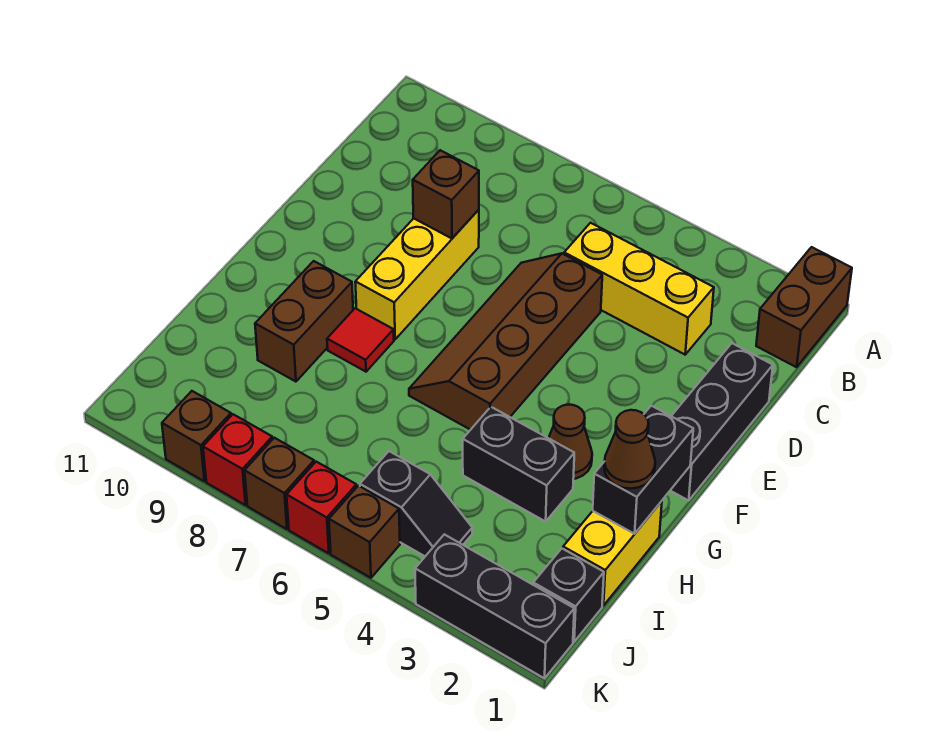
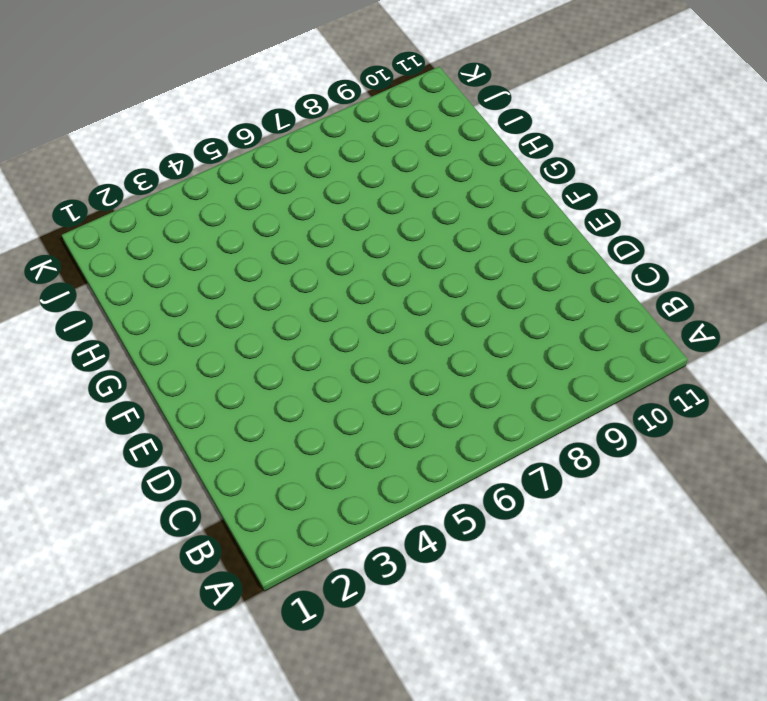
none -> brown 1x2 brick [756,247,852,367]
none -> yellow 1x3 brick [564,223,714,355]
none -> black 1x3 brick [670,343,773,500]

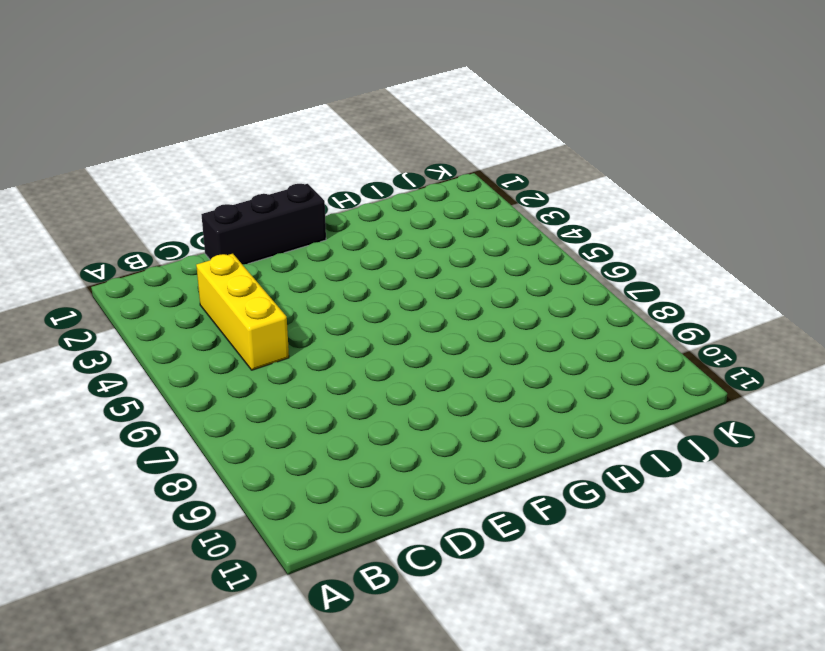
none -> brown 1x2 brick [756,247,852,367]
none -> brown 2x4 slope [409,254,602,430]
none -> yellow 1x3 brick [355,210,479,339]

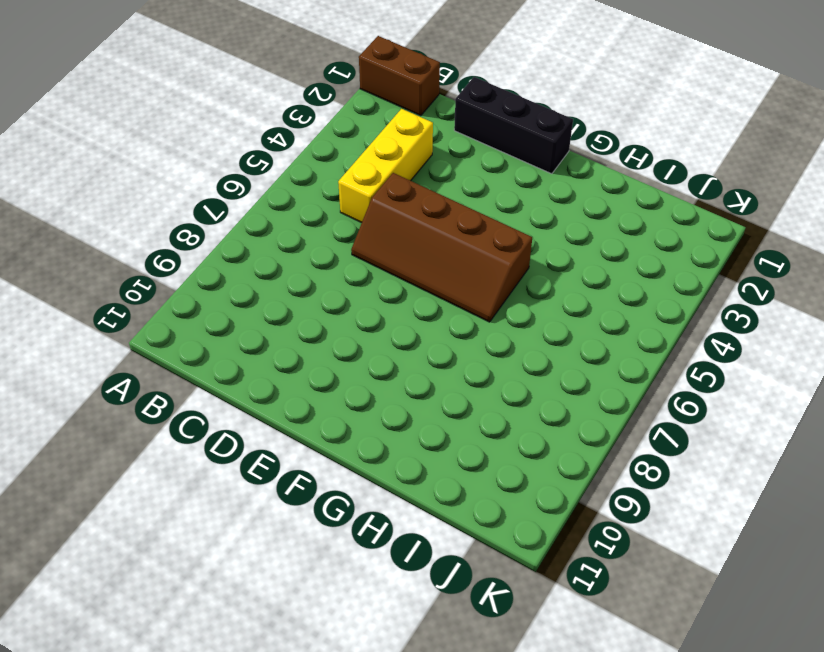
none -> yellow 1x3 brick [355,210,479,339]
none -> brown 1x1 cone [549,405,592,479]
none -> red 1x1 tile [327,308,394,372]

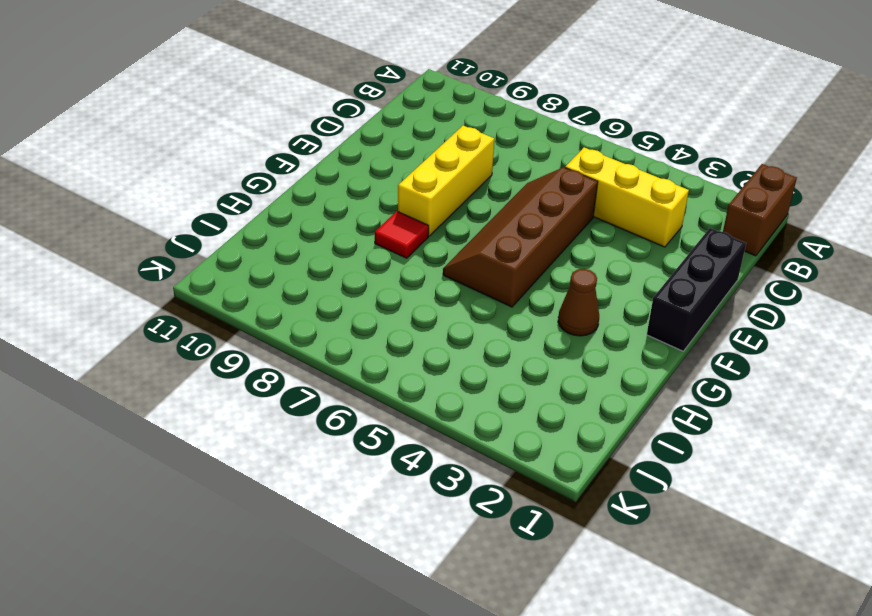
none -> brown 1x2 brick [255,261,353,382]
none -> yellow 1x2 brick [563,501,662,606]
none -> black 1x2 brick [463,407,574,521]

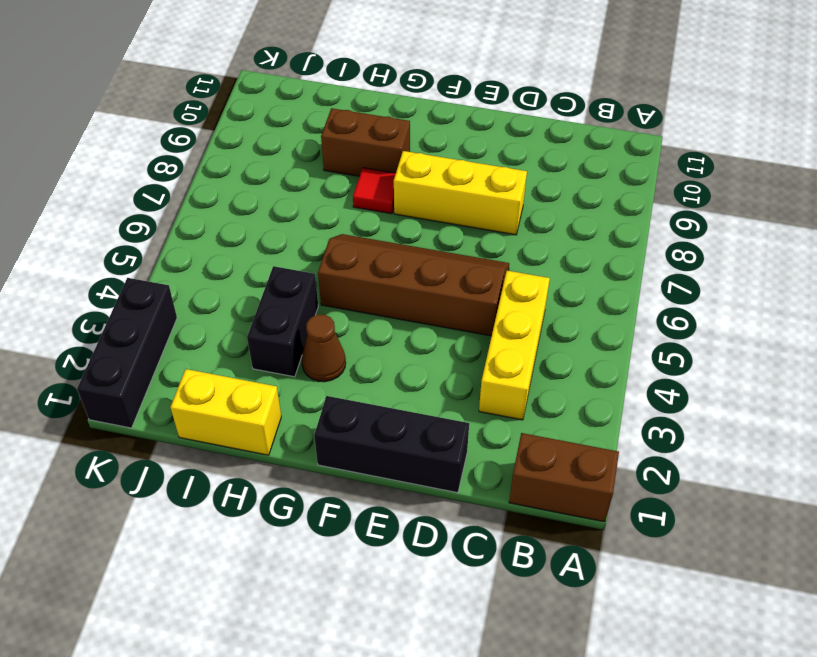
none -> black 1x1 brick [533,549,604,642]
none -> black 1x2 slope [360,451,472,556]
none -> brown 1x1 brick [329,486,400,578]

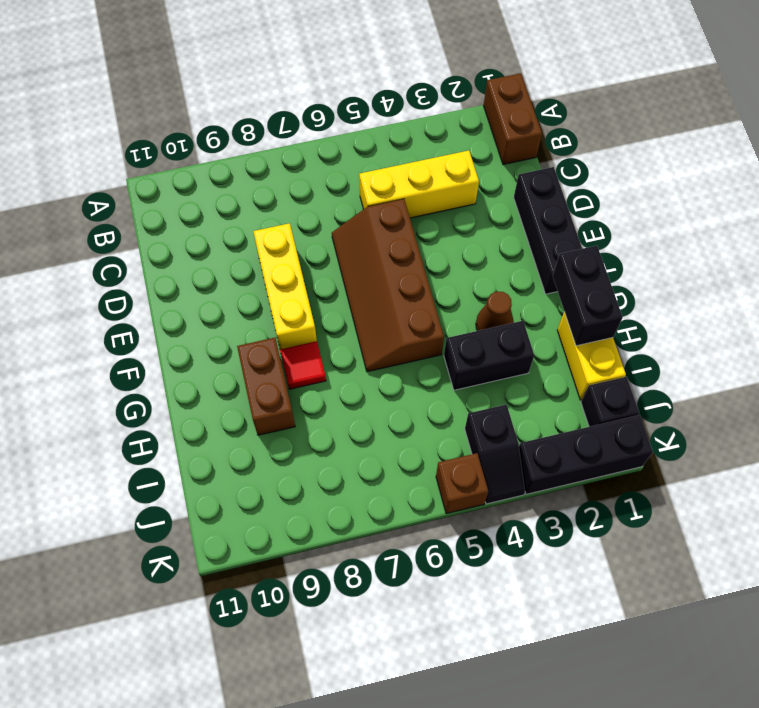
black 1x2 slope [465,405,525,504] -> black 1x2 slope turned to [360,451,472,556]
none -> red 1x1 brick [287,462,356,553]
none -> brown 1x1 brick [245,438,314,529]
none -> red 1x1 brick [203,414,273,505]

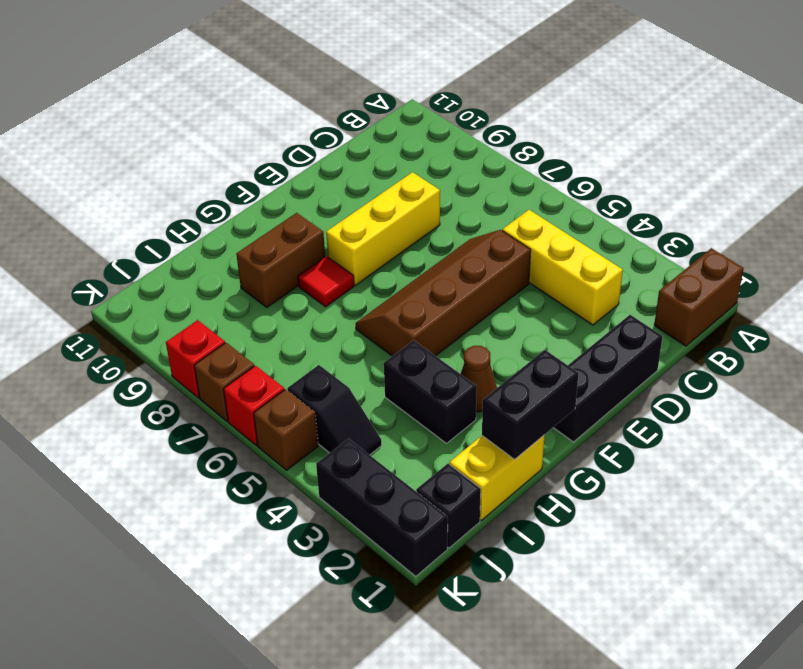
none -> brown 1x1 brick [162,391,231,481]
none -> brown 1x1 brick [413,150,479,238]
none -> brown 1x1 cone [604,410,655,489]

